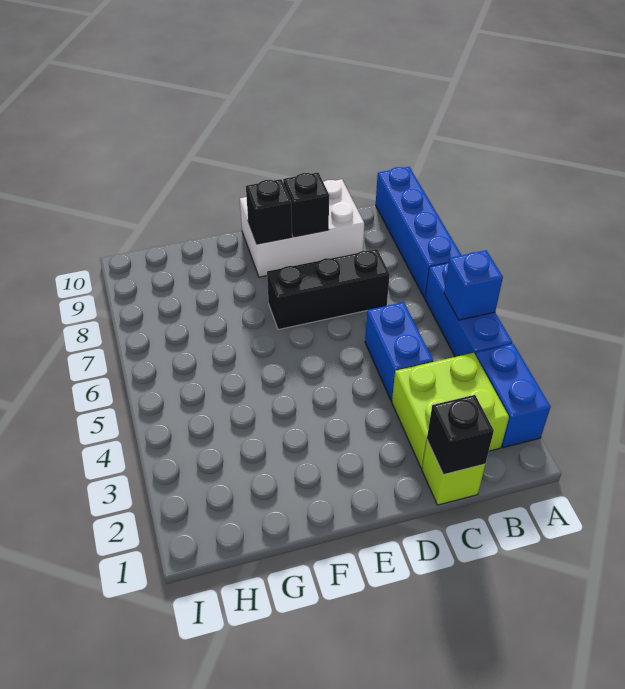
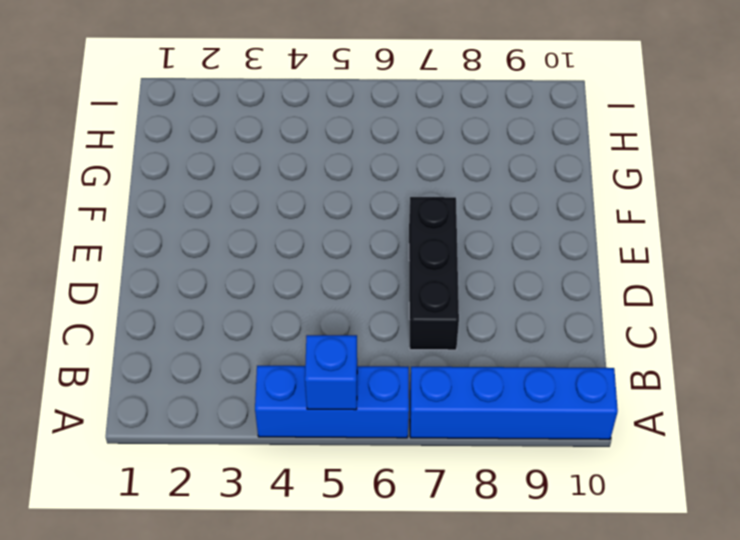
none -> blue 1x2 brick [475,344,551,448]
none -> lime 2x2 brick [392,353,509,468]
none -> lime 1x1 brick [422,441,485,505]

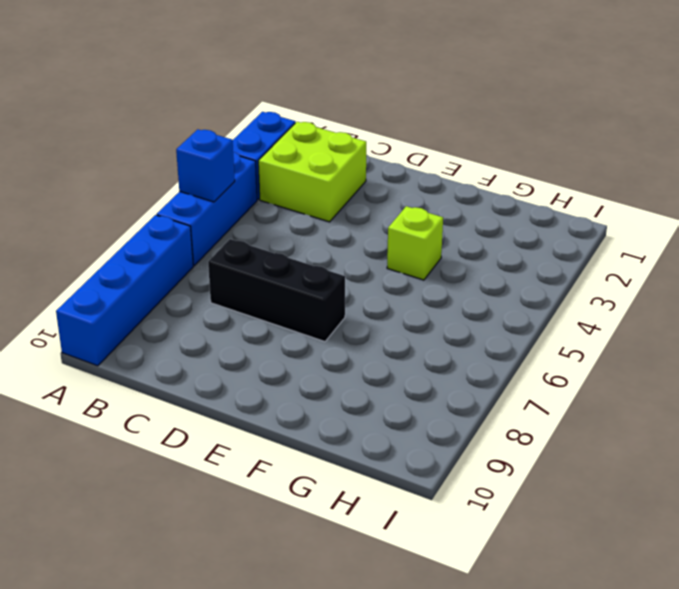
lime 1x1 brick [387,206,443,280] -> lime 1x1 brick moved to [422,441,485,505]
none -> blue 1x2 brick [365,302,433,401]
none -> white 2x3 brick [240,179,364,277]
none -> black 1x1 brick [427,395,494,475]

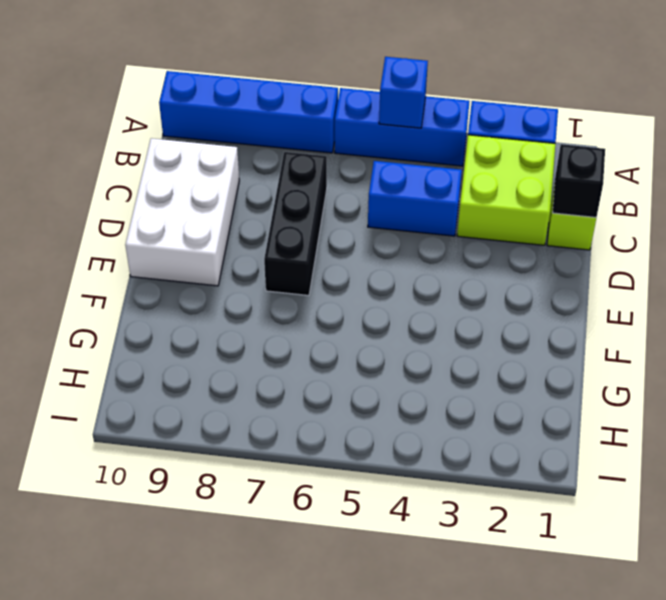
none -> black 1x1 brick [283,173,329,237]
none -> black 1x1 brick [246,179,292,244]

